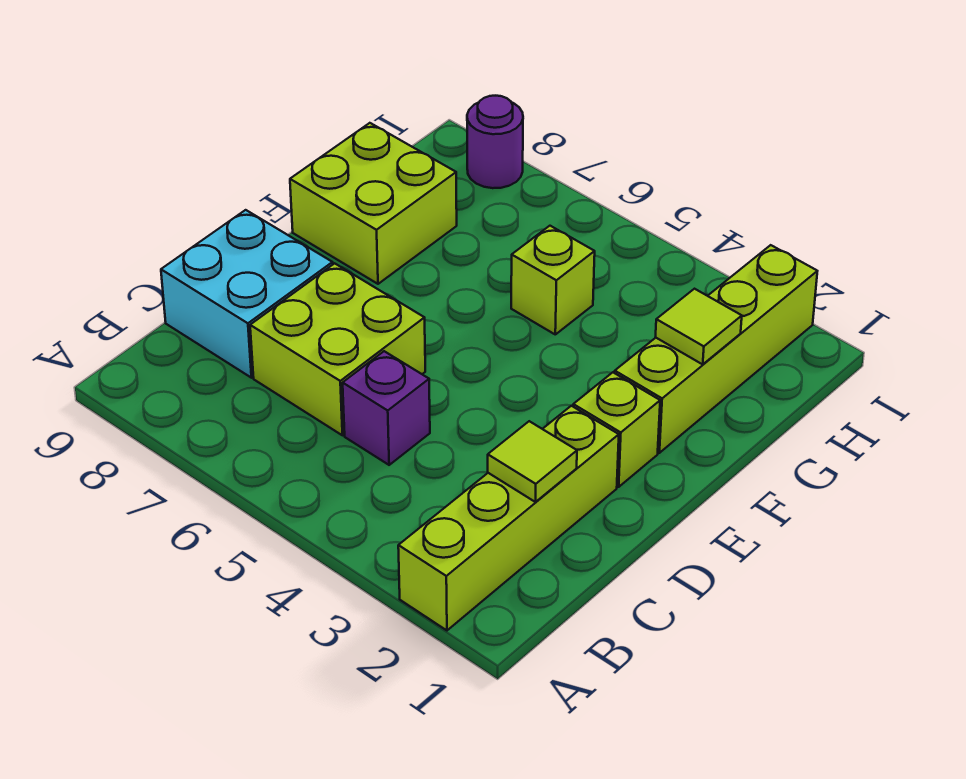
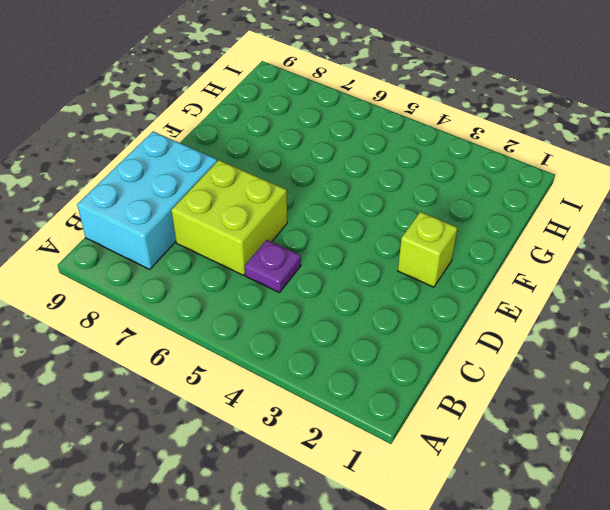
cyan 2x3 brick [77,132,217,270] -> cyan 2x2 brick [161,210,333,378]
purple 1x1 plate [245,240,301,293] -> purple 1x1 brick [343,351,430,465]
none -> lime 1x4 brick [398,406,619,630]
none -> lime 1x4 brick [615,245,817,453]

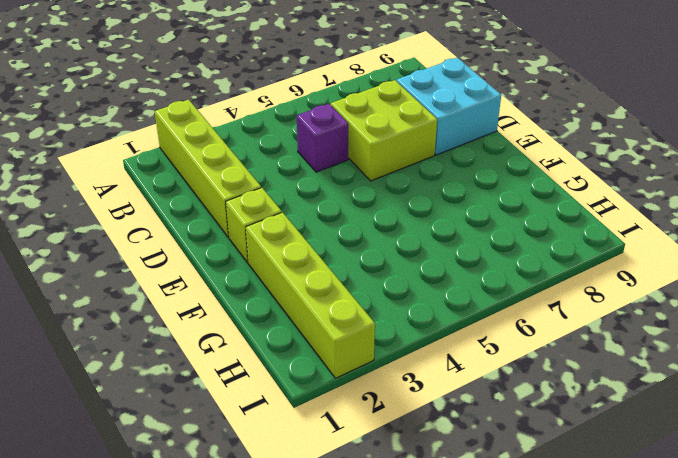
none -> lime 2x2 brick [290,123,457,284]
none -> lime 1x1 brick [511,226,595,334]

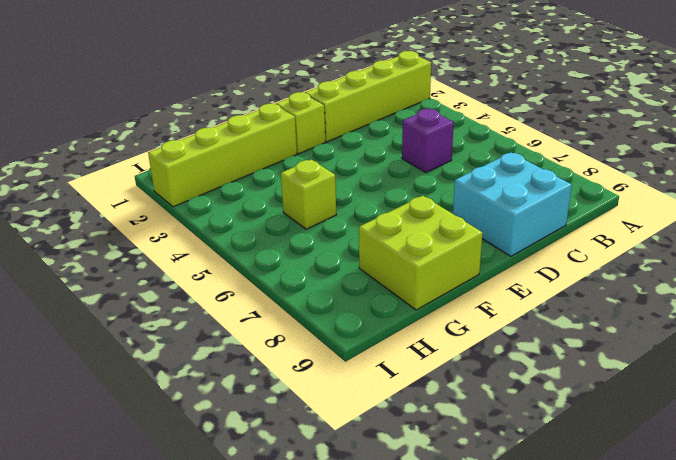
none -> lime 2x2 brick [250,263,425,435]
none -> purple 1x1 round brick [467,96,523,188]

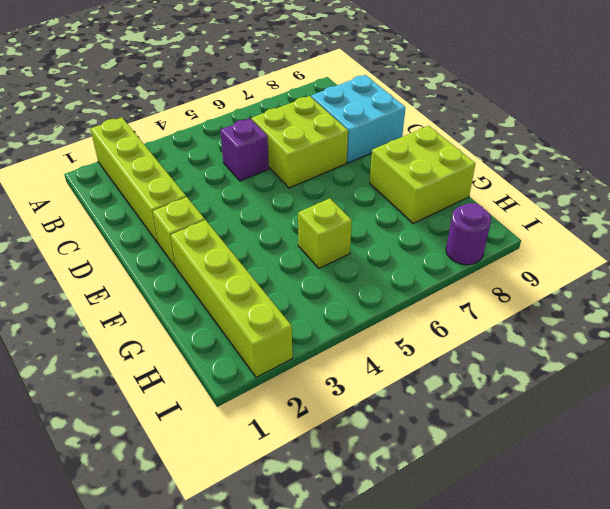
none -> lime 1x1 tile [488,421,577,502]
none -> lime 1x1 tile [656,289,742,364]

